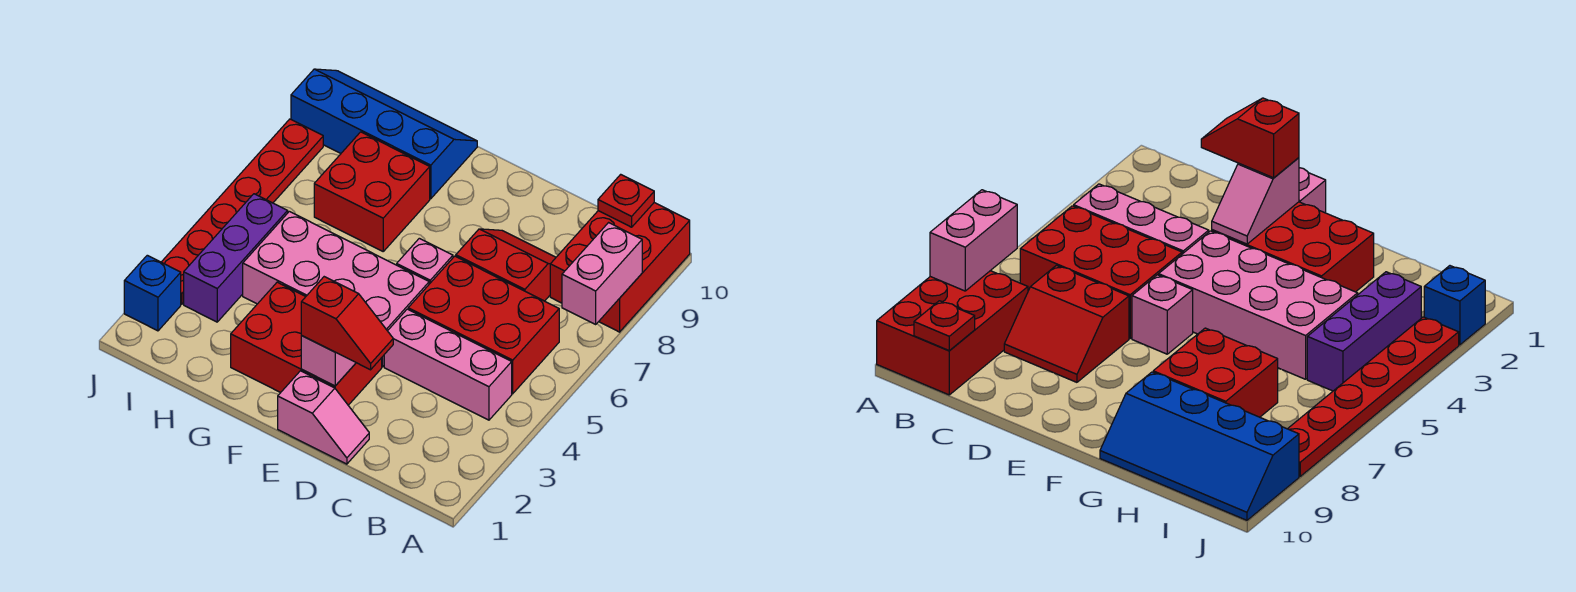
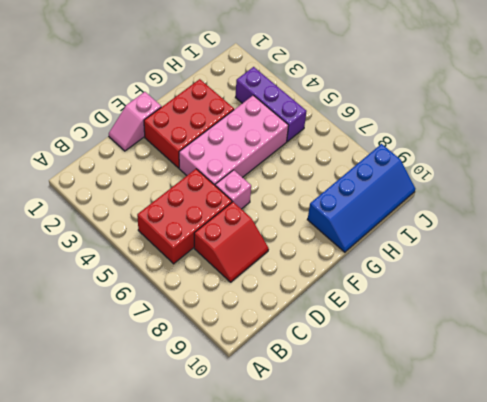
none -> red 2x3 brick [550,203,690,332]
none -> pink 1x3 brick [384,309,512,420]
none -> red 2x2 brick [314,132,430,251]

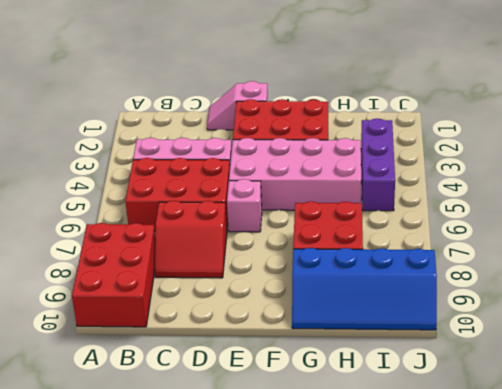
none -> blue 1x1 brick [124,255,181,331]
none -> red 1x6 plate [162,119,323,304]
none -> pink 1x2 brick [562,223,642,324]

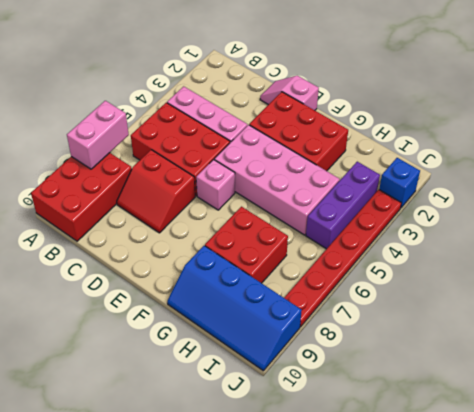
none -> red 1x1 plate [598,174,654,227]
none -> pink 1x2 slope [301,336,356,386]
none -> red 1x2 slope [301,277,393,370]

